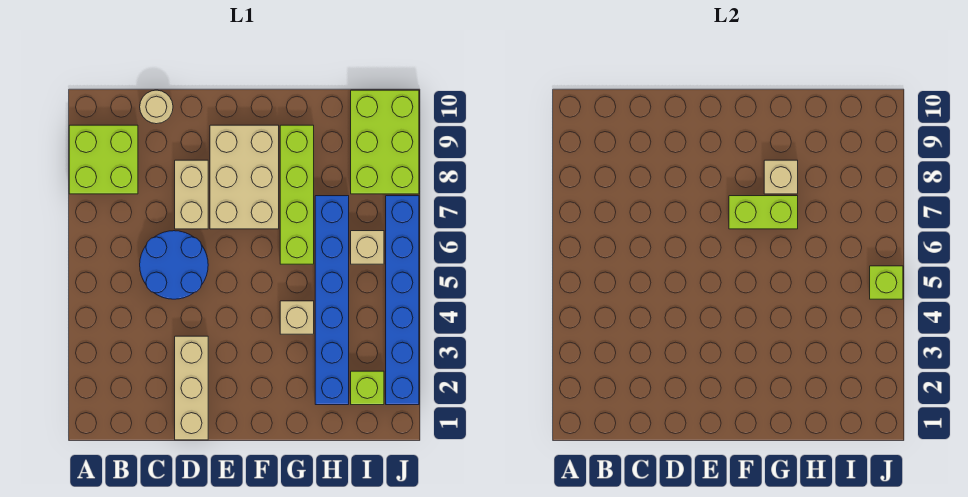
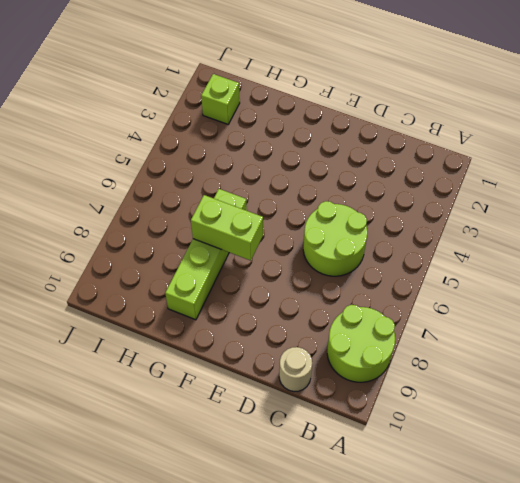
lime 2x2 round brick [327,305,395,382] -> lime 2x2 brick [69,125,138,194]
lime 2x2 round brick [303,201,367,276] -> blue 2x2 round brick [140,231,208,299]
none -> tan 1x3 brick [175,336,208,440]
none -> tan 1x2 brick [175,160,208,229]
none -> tan 2x3 brick [210,125,279,229]

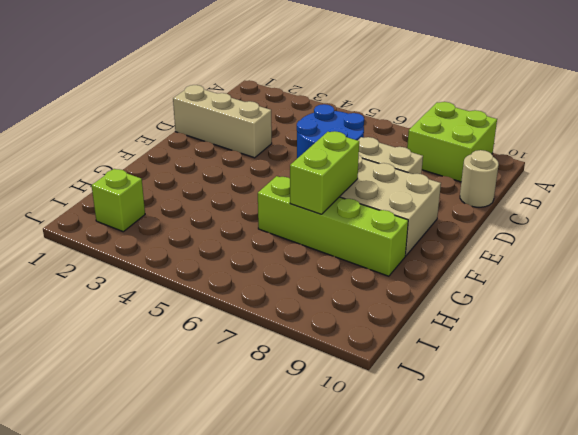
none -> tan 1x1 brick [280,301,314,334]
none -> blue 1x6 brick [315,196,349,405]
none -> tan 1x1 brick [351,231,384,264]

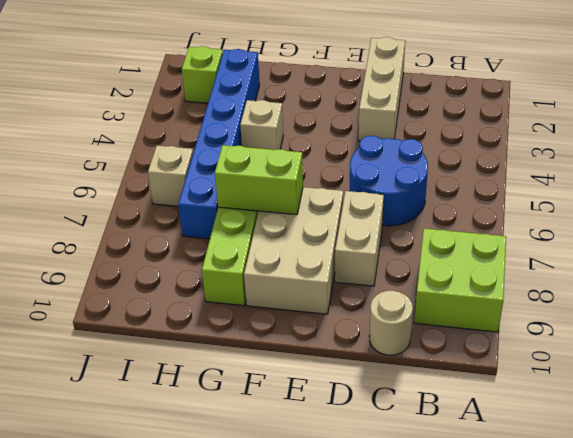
none -> lime 2x3 brick [351,90,419,194]
none -> blue 1x6 brick [386,196,419,405]
none -> tan 1x1 brick [764,160,798,194]

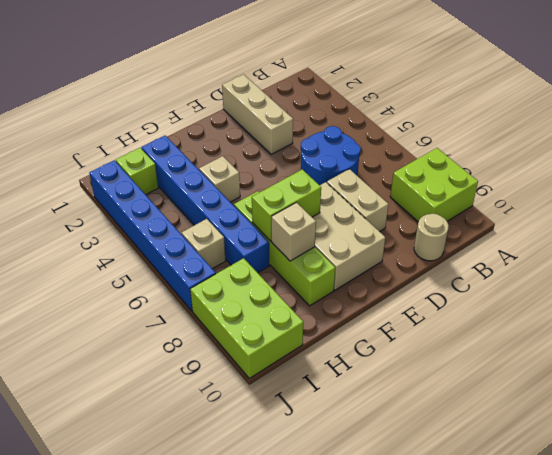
none -> lime 1x1 brick [870,266,903,299]

